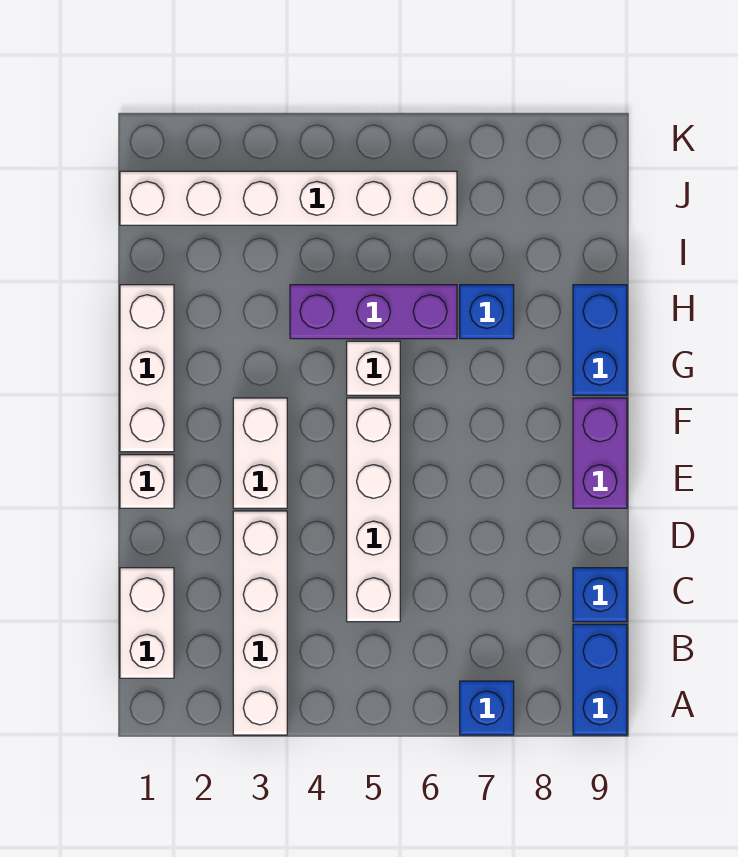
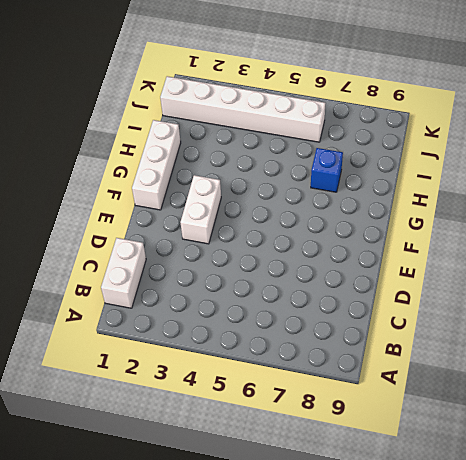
none -> white 1x4 brick [233,511,287,735]
none -> blue 1x1 brick [460,681,514,735]
none -> blue 1x2 brick [573,624,627,735]

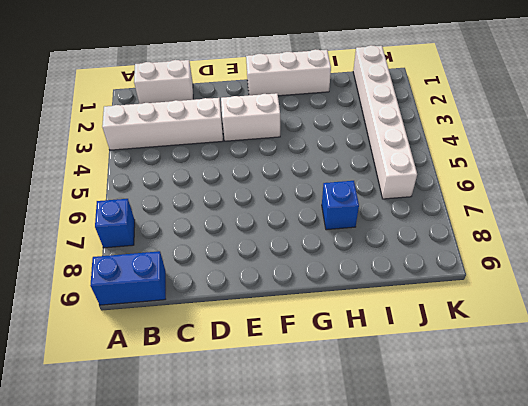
none -> white 1x4 brick [347,398,400,622]
none -> blue 1x1 brick [573,568,627,622]
none -> white 1x1 brick [120,455,174,508]

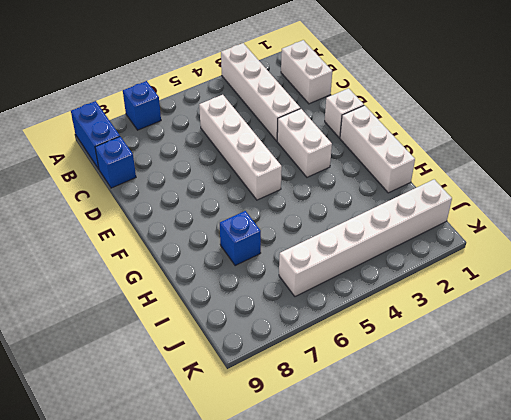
none -> purple 1x2 brick [573,398,627,508]
none -> white 1x1 brick [347,341,400,395]
none -> blue 1x2 brick [573,285,627,395]

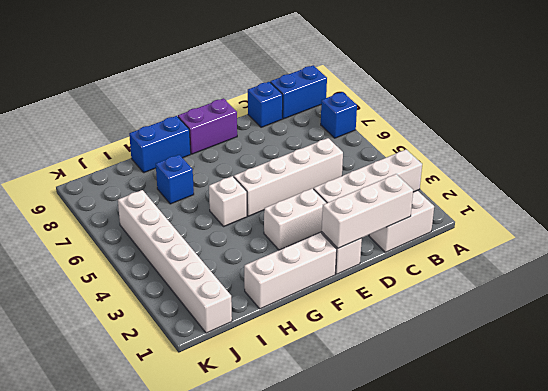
white 1x3 brick [322,174,413,248] -> none
none -> purple 1x3 brick [290,285,457,339]

